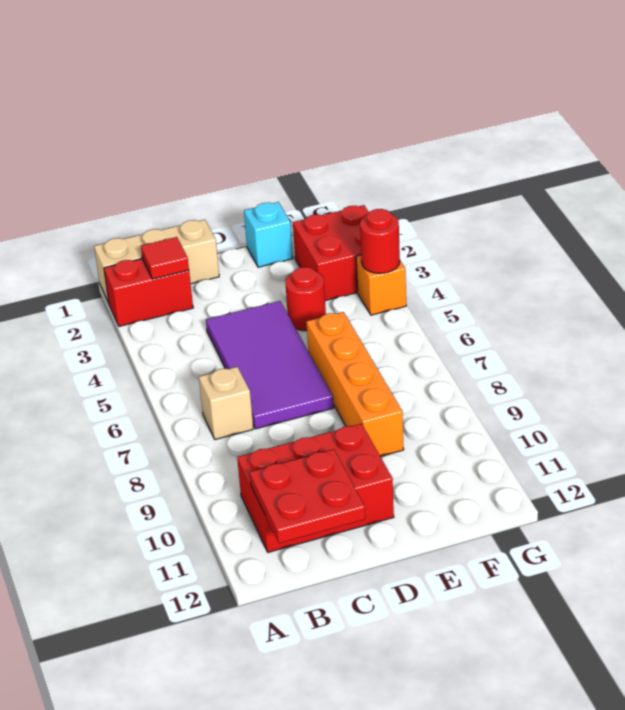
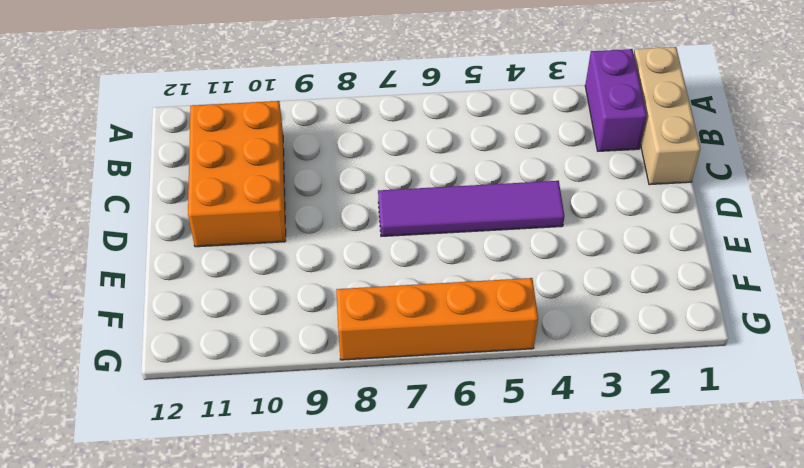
purple 1x2 brick [585,49,647,151] -> red 1x2 brick [104,259,193,326]
orange 2x3 brick [188,101,286,247] -> red 2x3 brick [237,424,394,552]
purple 1x4 tile [378,181,565,236] -> purple 2x4 tile [206,301,334,429]
orange 1x4 brick [336,278,538,360] -> orange 1x4 brick moved to [306,312,404,456]
none -> tan 1x1 brick [199,367,253,440]
none -> cyan 1x1 brick [244,202,293,267]
none -> red 1x1 round brick [285,267,326,331]

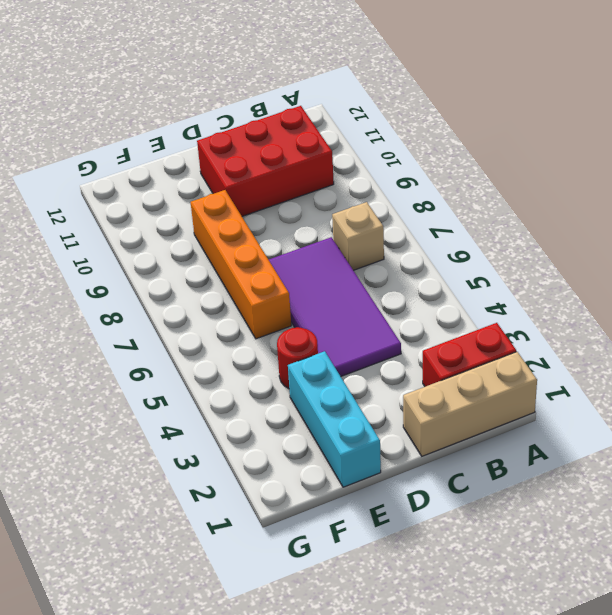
cyan 1x3 brick [288,351,381,487] -> cyan 1x1 brick [244,202,293,267]
none -> red 2x2 brick [293,205,369,301]
none -> orange 1x1 brick [356,255,406,315]
none -> red 1x1 tile [141,237,189,279]

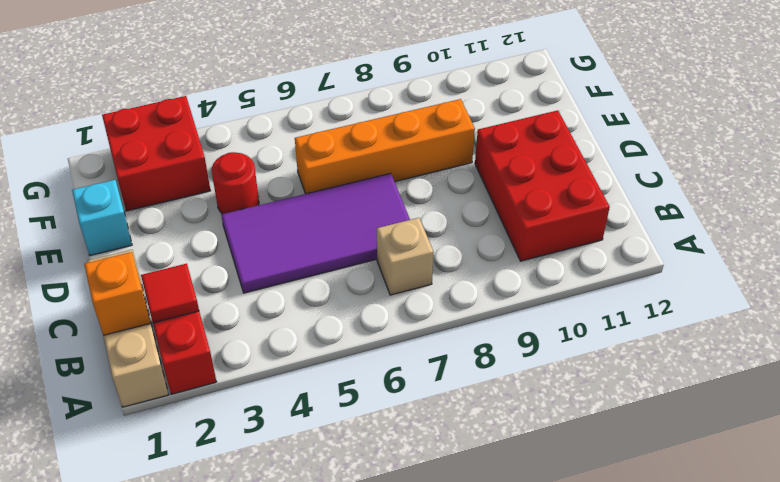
orange 1x1 brick [84,252,150,335] -> orange 1x1 brick moved to [356,255,406,315]
none -> red 2x2 plate [250,449,365,543]
none -> red 1x1 round brick [360,209,400,273]

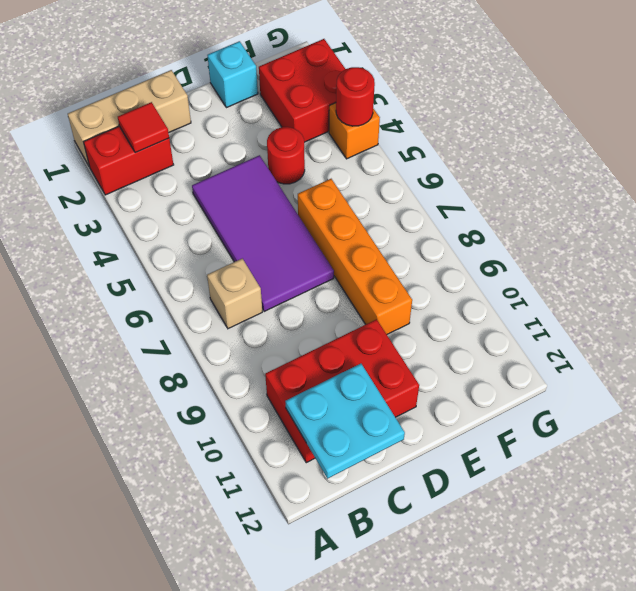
cyan 2x2 plate [285,364,405,479] -> red 2x2 plate [250,449,365,543]

